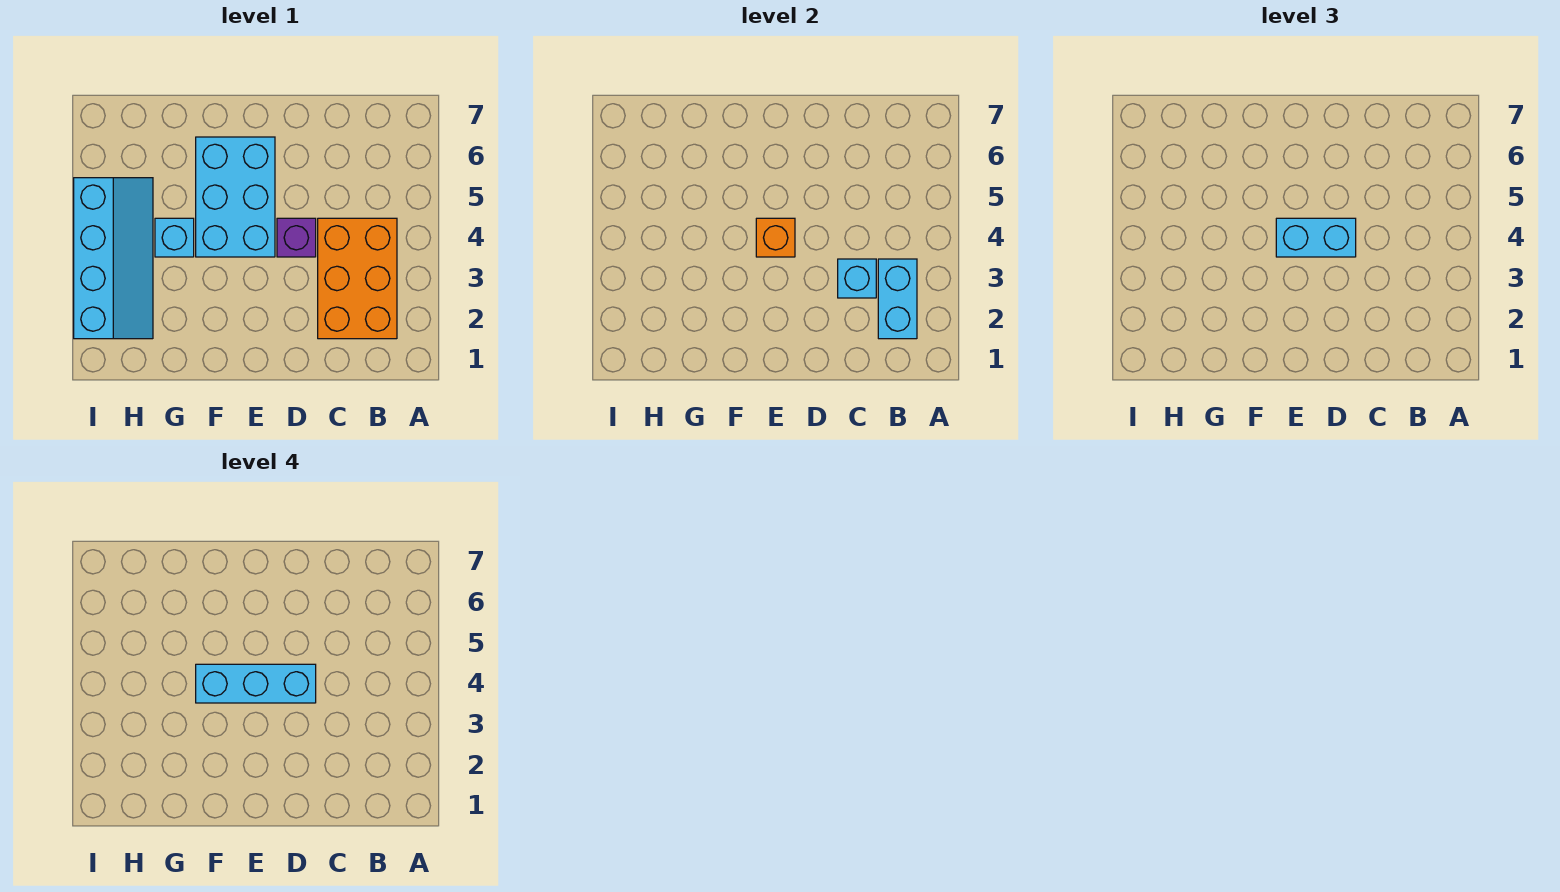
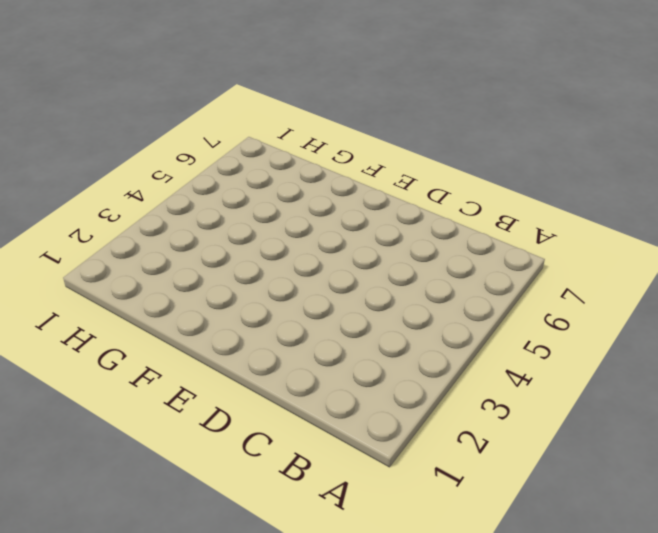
none -> orange 2x3 brick [318,218,397,339]
none -> purple 1x1 brick [277,218,316,257]

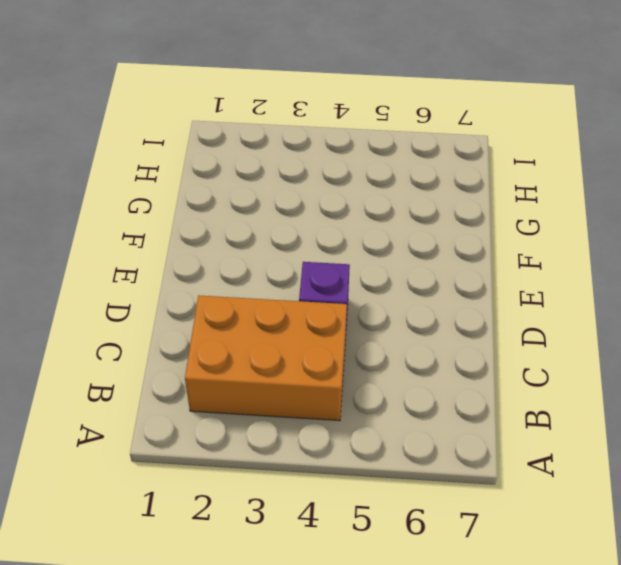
none -> cyan 2x3 brick [196,137,275,257]
none -> cyan 1x1 brick [155,218,194,257]

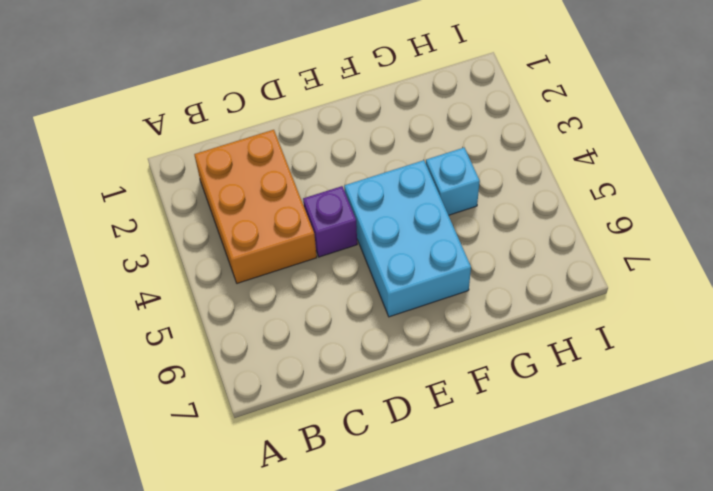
none -> cyan 2x4 slope [74,178,153,339]
none -> cyan 1x2 brick [878,259,917,339]

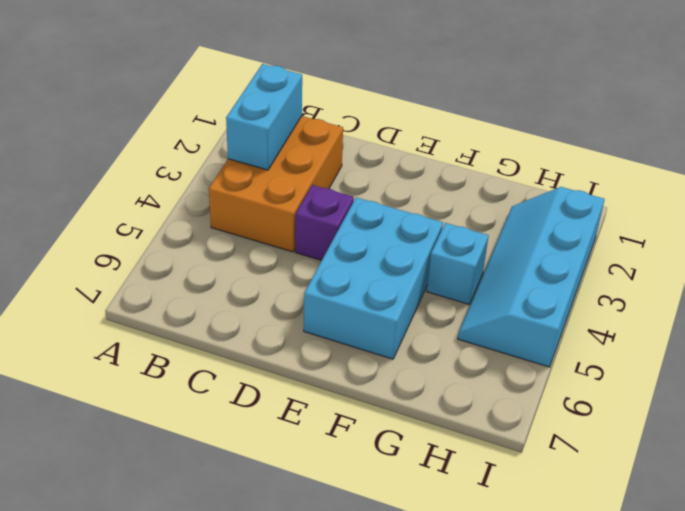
none -> cyan 1x1 brick [838,259,876,298]
none -> orange 1x1 brick [756,218,795,257]

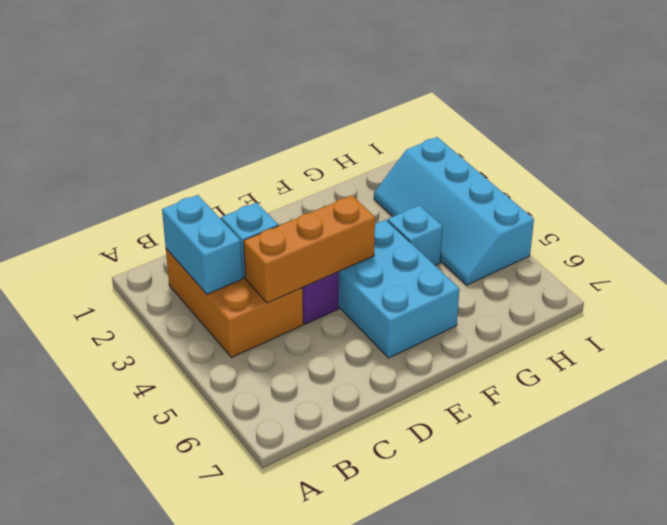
orange 1x3 brick [244,195,375,303] -> orange 1x1 brick [756,218,795,257]
none -> cyan 1x2 brick [1276,218,1356,257]
none -> cyan 1x3 brick [196,664,316,703]

